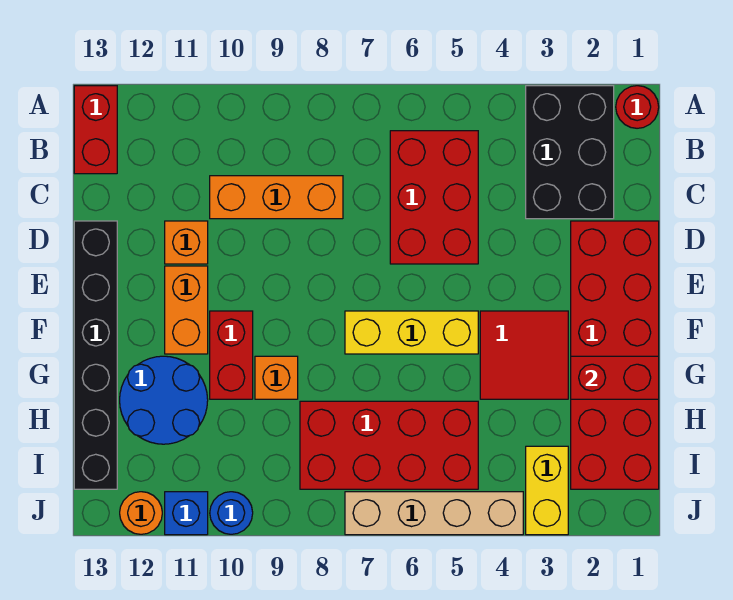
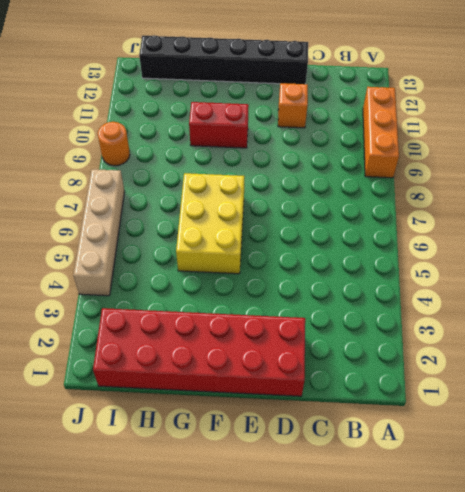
orange 1x3 brick [363,87,399,178] -> orange 1x3 brick moved to [210,176,343,219]
yellow 2x3 brick [176,173,244,274] -> yellow 1x3 brick [345,311,478,354]
orange 1x1 round brick [98,122,130,166] -> orange 1x1 round brick moved to [120,492,162,534]
none -> red 1x1 round brick [616,86,659,128]
none -> black 2x3 brick [526,86,614,219]
none -> red 1x2 brick [74,86,117,174]

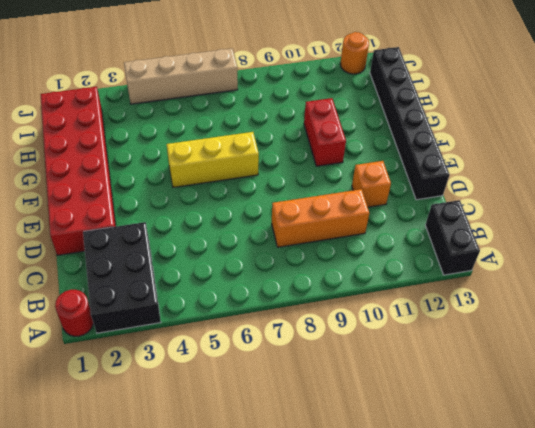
black 1x2 brick [425,200,480,275] -> red 1x2 brick [74,86,117,174]
none -> red 2x3 brick [390,131,478,264]
none -> orange 1x2 brick [165,266,208,354]
none -> red 2x2 tile [480,311,568,399]

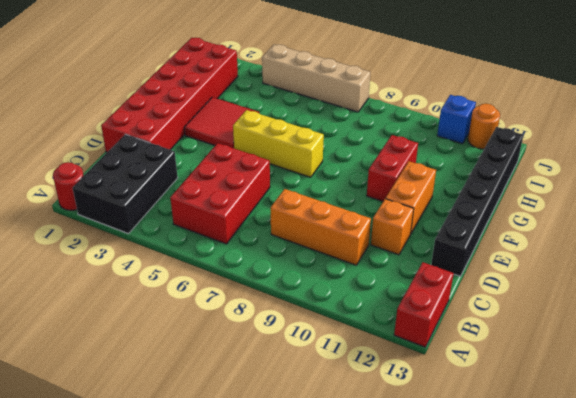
none -> orange 1x1 brick [255,356,298,399]
none -> blue 2x2 round brick [120,356,208,444]
none -> red 2x4 brick [300,401,478,489]

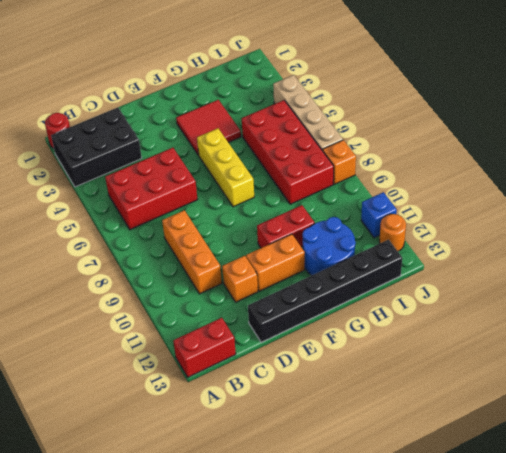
orange 1x1 brick [323,140,356,184] -> orange 1x1 brick moved to [255,356,298,399]
none -> red 2x6 brick [571,221,659,489]
none -> yellow 1x2 brick [526,446,568,535]
none -> blue 1x1 round brick [210,492,253,534]

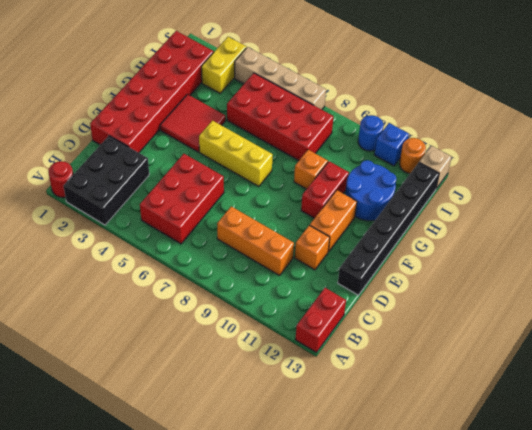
tan 1x1 brick [419,146,451,189] -> none
none -> red 1x2 brick [571,356,659,399]

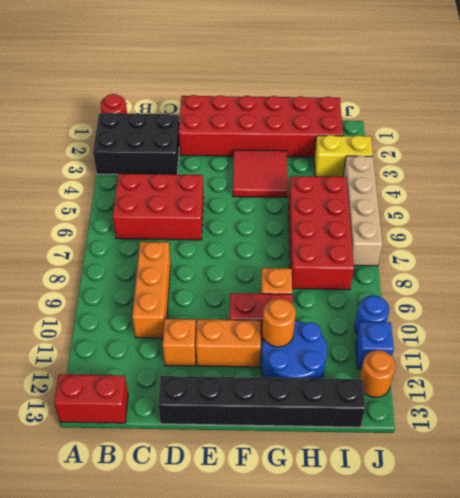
orange 1x1 round brick [262,298,296,347] -> none
none -> yellow 1x3 brick [345,311,478,354]
none -> red 1x2 brick [571,356,659,399]

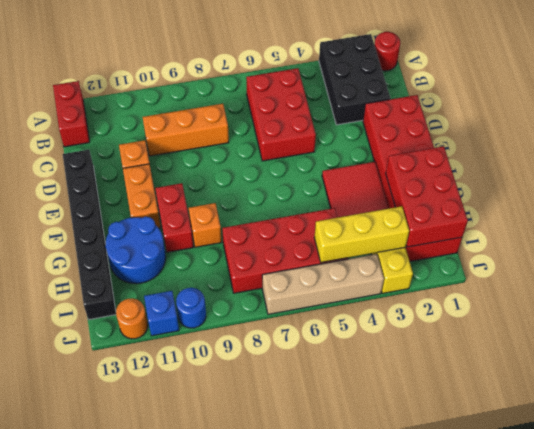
red 2x3 brick [386,146,468,247] -> red 1x2 brick [571,356,659,399]
yellow 1x3 brick [314,206,409,263] -> yellow 1x3 brick moved to [345,311,478,354]

